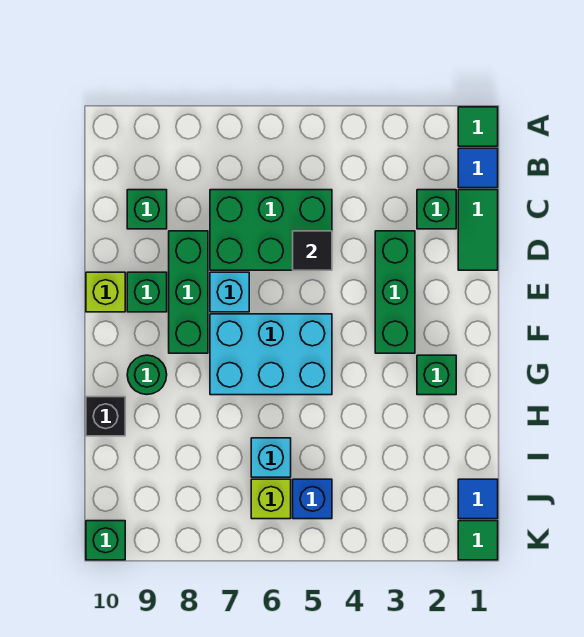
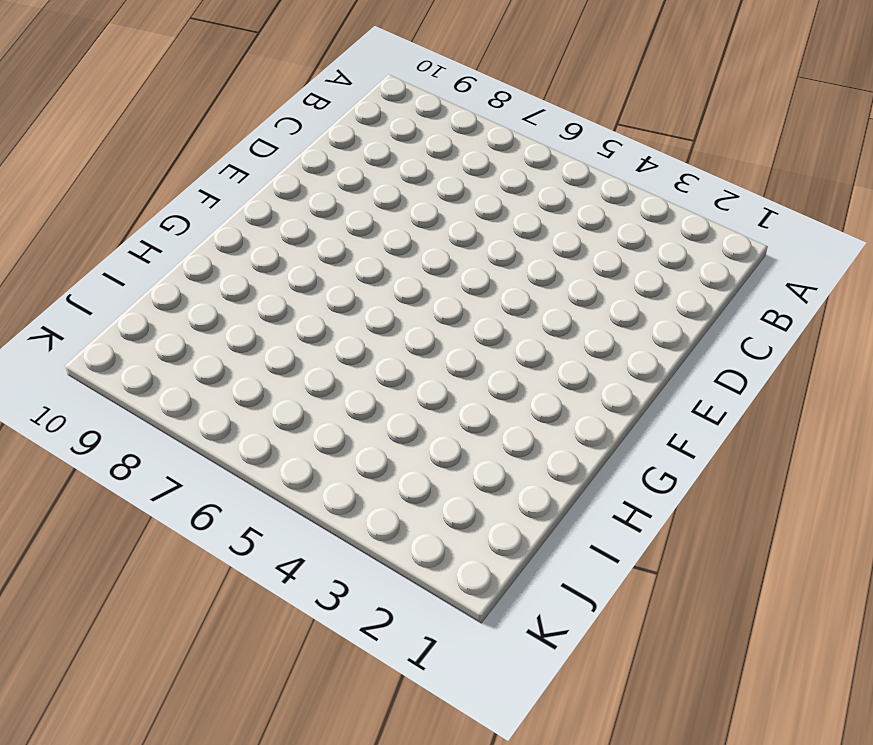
none -> green 1x1 tile [458,107,498,146]
none -> blue 1x1 tile [458,148,498,188]
none -> green 1x2 tile [458,190,498,270]

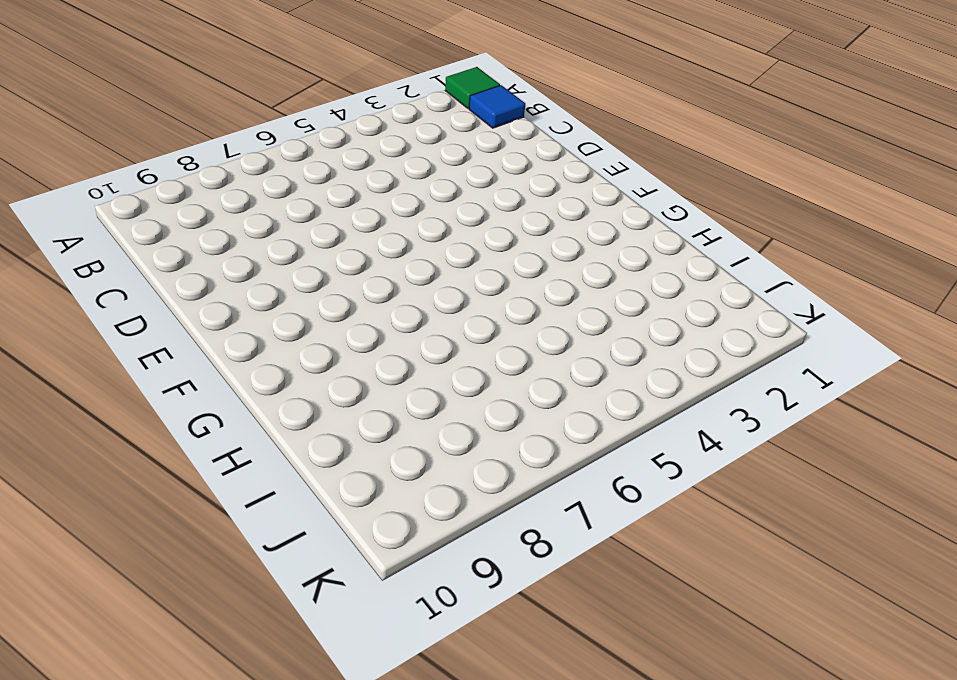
none -> green 1x2 tile [458,190,498,270]
none -> green 1x1 brick [417,190,456,229]
none -> green 2x3 brick [210,190,332,270]

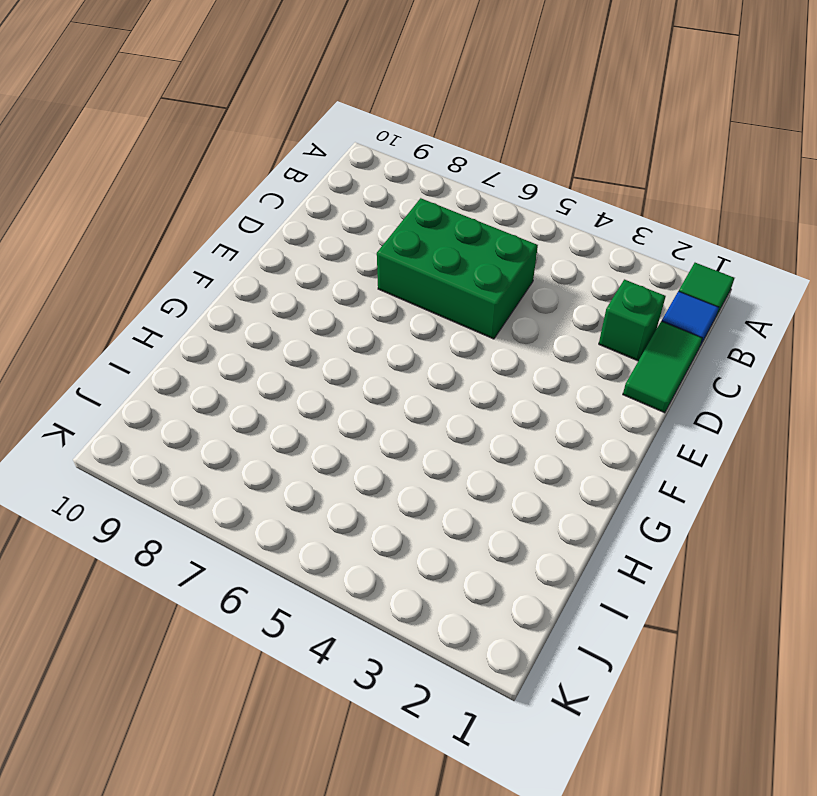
none -> green 1x1 brick [127,190,167,229]
none -> green 1x3 brick [375,231,415,353]
none -> green 1x3 brick [169,231,208,353]

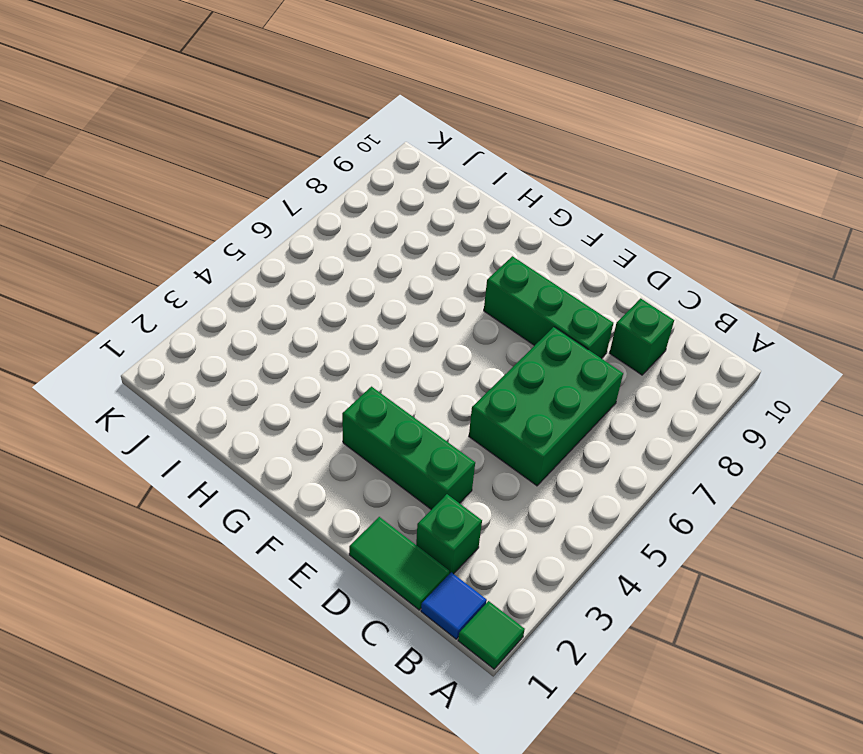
none -> cyan 1x1 brick [210,272,249,312]
none -> green 1x1 brick [127,272,167,312]
none -> lime 1x1 brick [86,272,125,312]

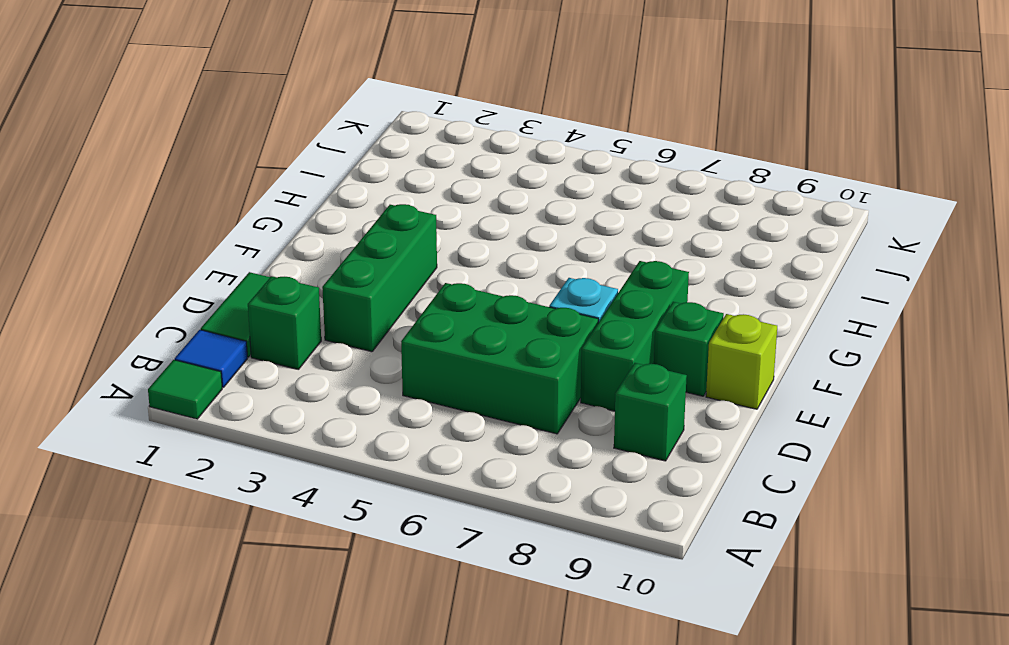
none -> cyan 2x3 brick [210,314,332,395]
none -> green 1x1 brick [417,355,456,395]
none -> green 1x1 round brick [127,355,167,395]

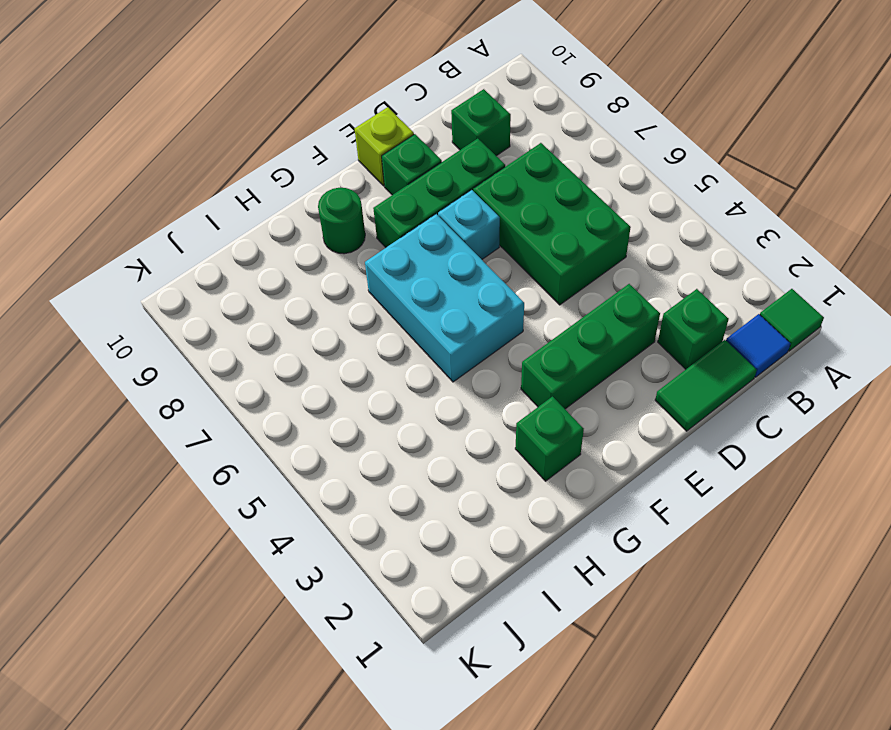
none -> black 1x1 brick [86,397,125,436]
none -> cyan 1x1 brick [251,438,291,477]
none -> blue 1x1 tile [458,479,498,519]

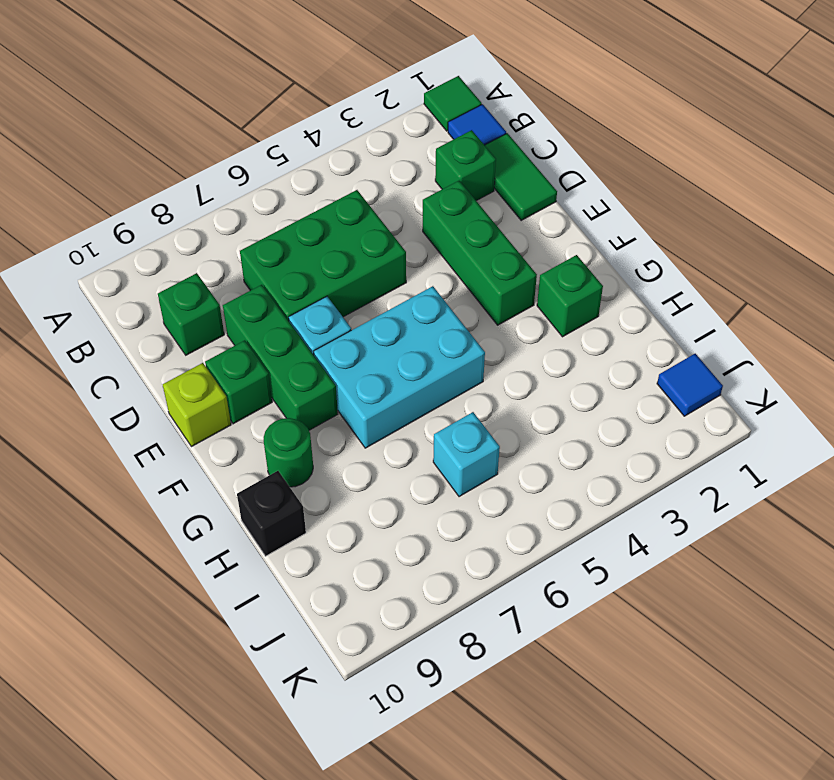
none -> blue 1x1 brick [293,479,332,519]
none -> lime 1x1 brick [251,479,291,519]
none -> green 1x1 tile [458,521,498,560]

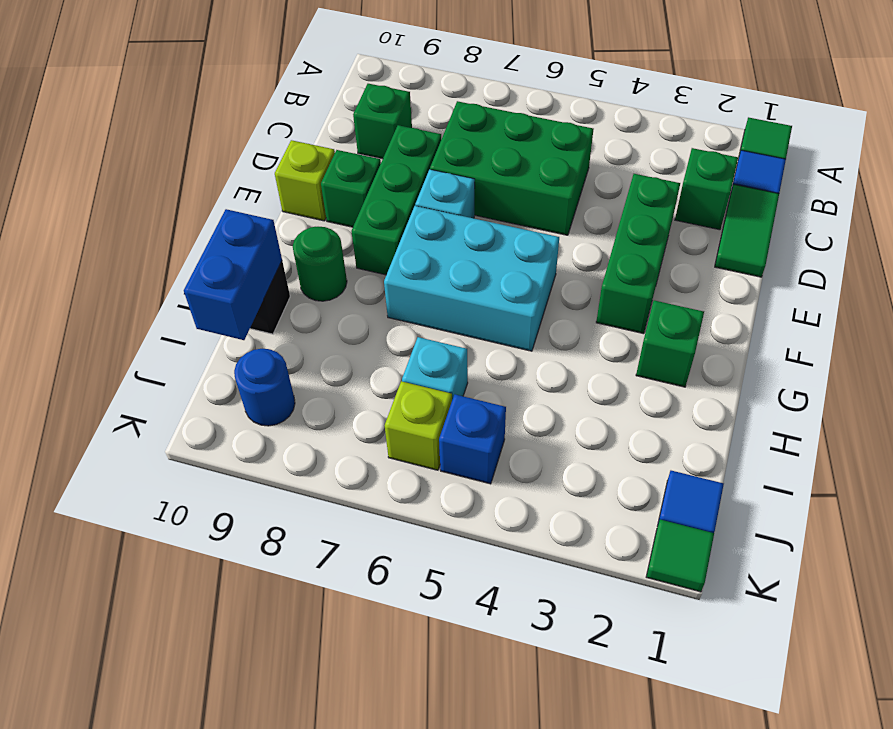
blue 1x2 brick [184,209,282,340] -> none
blue 1x1 round brick [234,349,295,426] -> none
none -> green 1x1 brick [86,521,125,560]
none -> black 1x1 tile [293,231,332,270]

